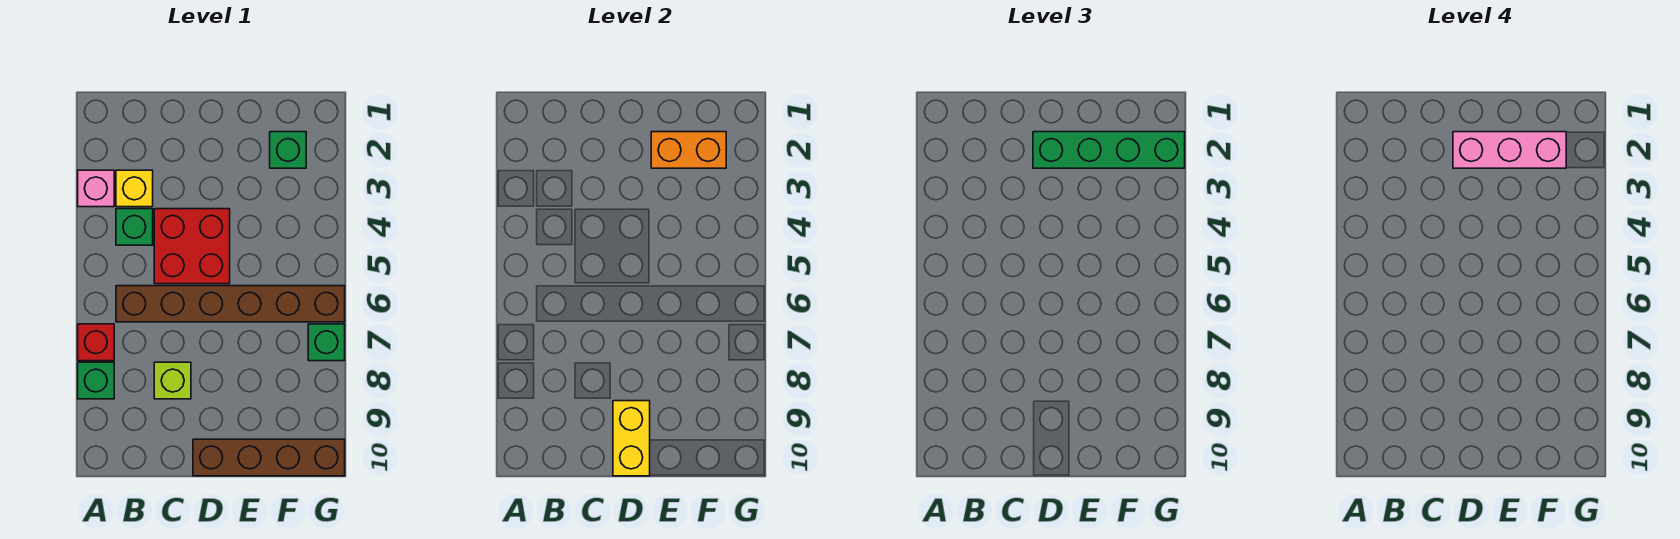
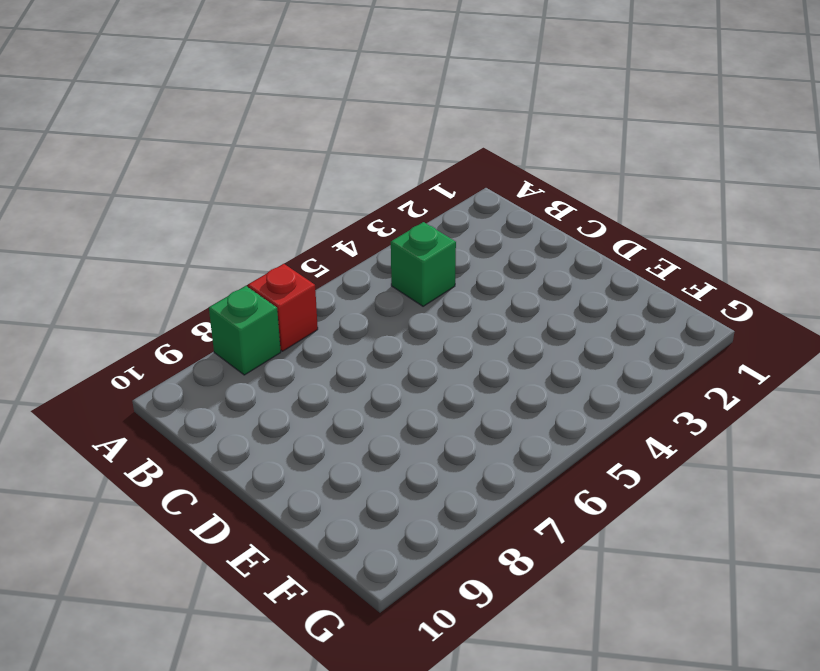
none -> pink 1x1 brick [78,170,114,207]
none -> yellow 1x1 brick [116,170,153,207]
none -> brown 1x6 brick [116,286,345,322]

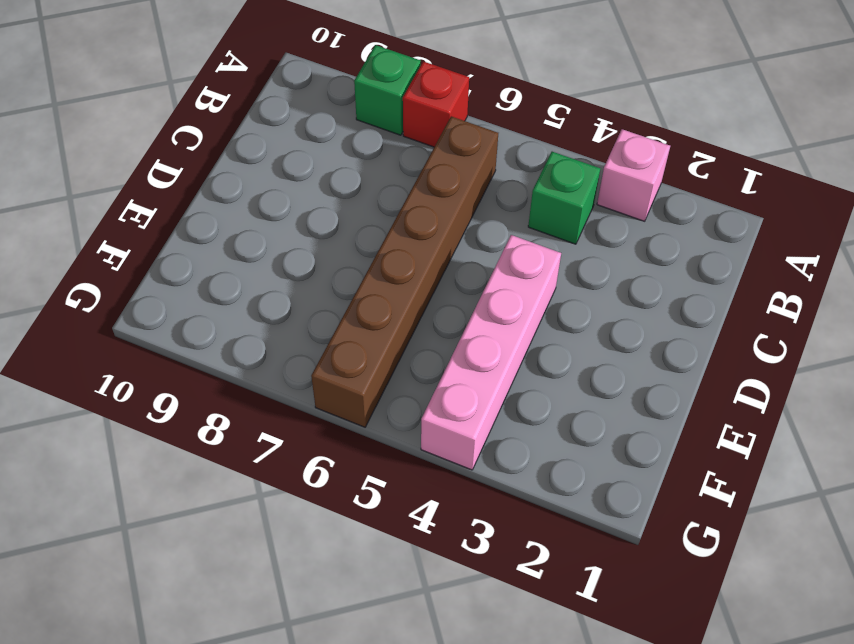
pink 1x4 brick [421,235,561,470] -> red 2x2 brick [154,209,230,284]
none -> yellow 1x1 brick [116,170,153,207]
none -> lime 1x1 brick [154,362,191,399]
none -> brown 1x4 brick [193,439,345,476]

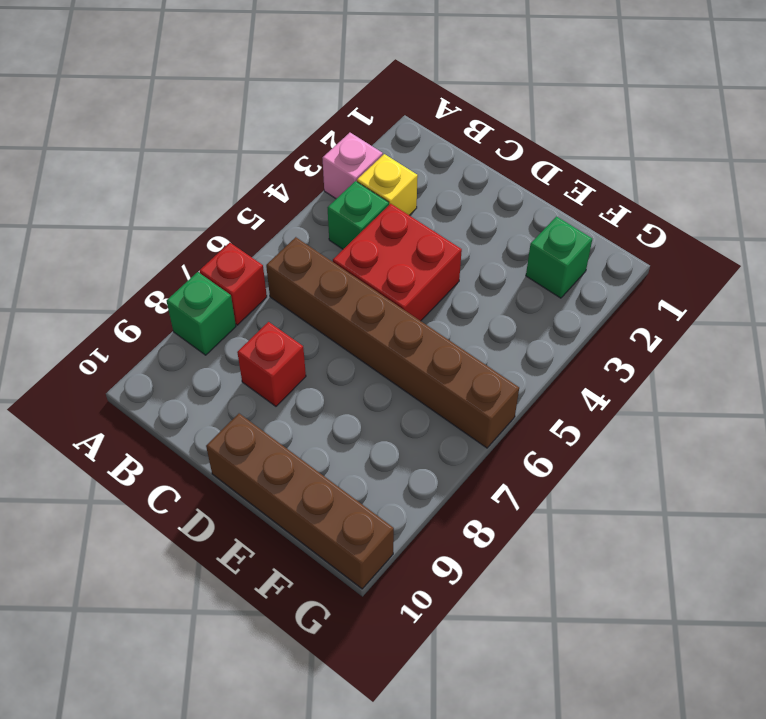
red 1x1 brick [237,322,306,406] -> lime 1x1 brick [154,362,191,399]
none -> green 1x1 brick [308,324,345,361]
none -> yellow 1x2 brick [613,401,650,476]
none -> orange 1x2 brick [651,132,726,168]

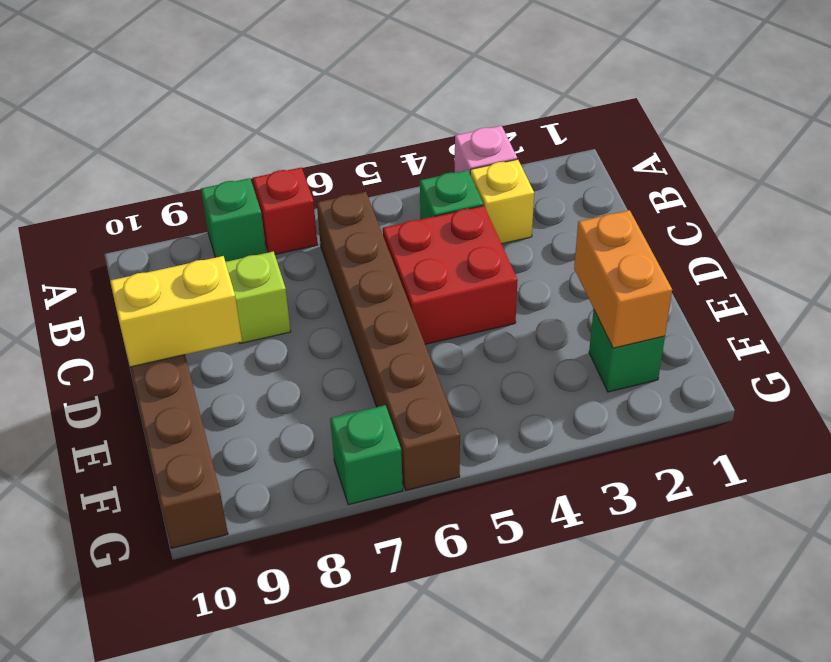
none -> green 1x4 brick [1033,132,1185,168]
none -> pink 1x3 brick [1453,132,1566,168]

